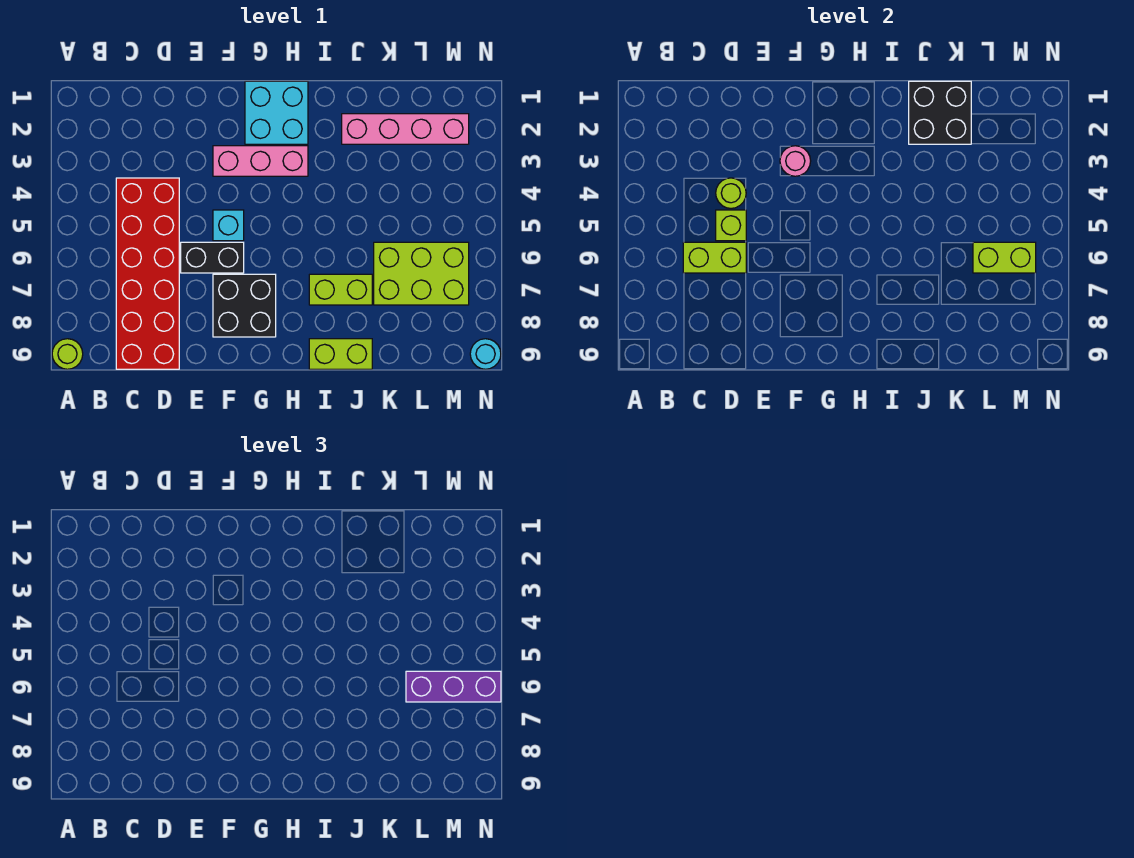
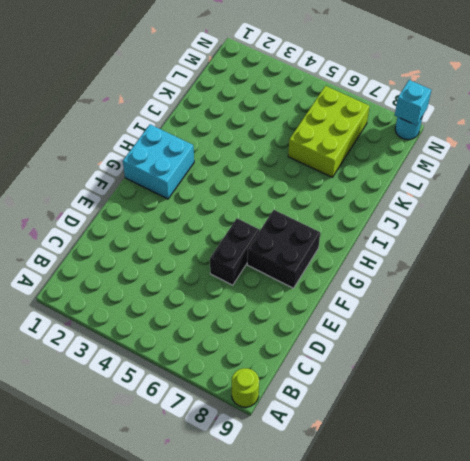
cyan 1x1 brick [395,80,431,125] -> cyan 1x1 brick moved to [213,210,244,241]
none -> red 2x6 brick [116,178,179,369]
none -> pink 1x3 brick [213,146,308,176]
none -> lime 1x2 brick [309,274,372,305]

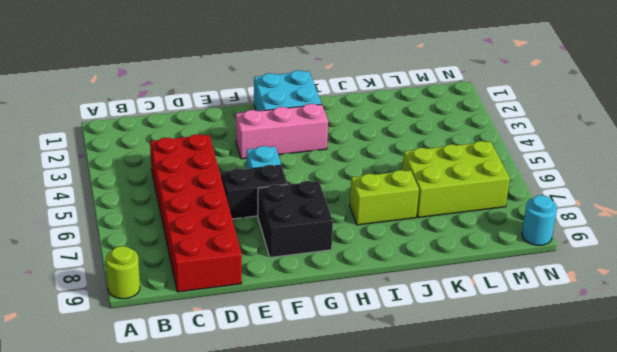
none -> lime 1x2 brick [309,339,372,369]
none -> pink 1x4 brick [342,114,469,144]
none -> lime 1x2 brick [683,242,746,273]

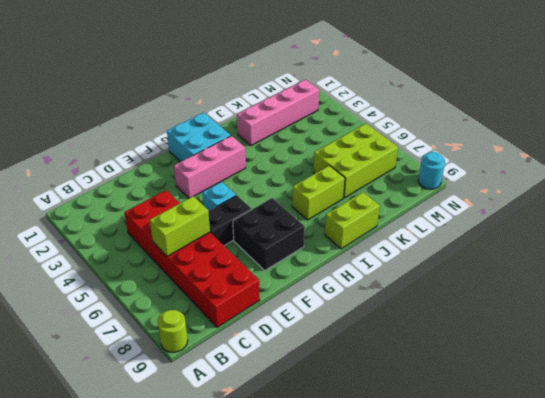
none -> lime 1x1 round brick [716,178,746,208]
none -> lime 1x1 brick [716,210,746,241]
none -> pink 1x1 round brick [780,146,811,176]

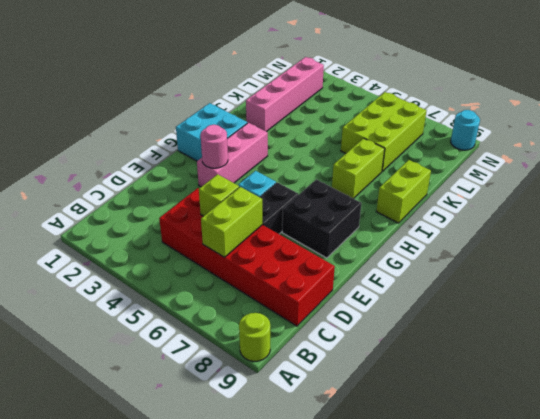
none -> lime 1x1 round brick [716,178,746,208]
none -> black 2x2 brick [909,81,971,144]
none -> lime 1x2 brick [973,242,1036,273]

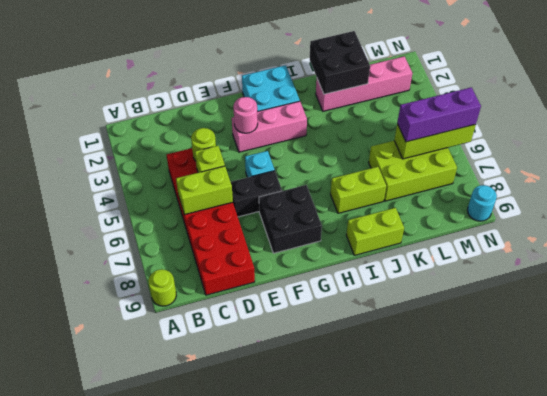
lime 1x3 brick [394,124,476,159] -> lime 1x2 brick [973,242,1036,273]

